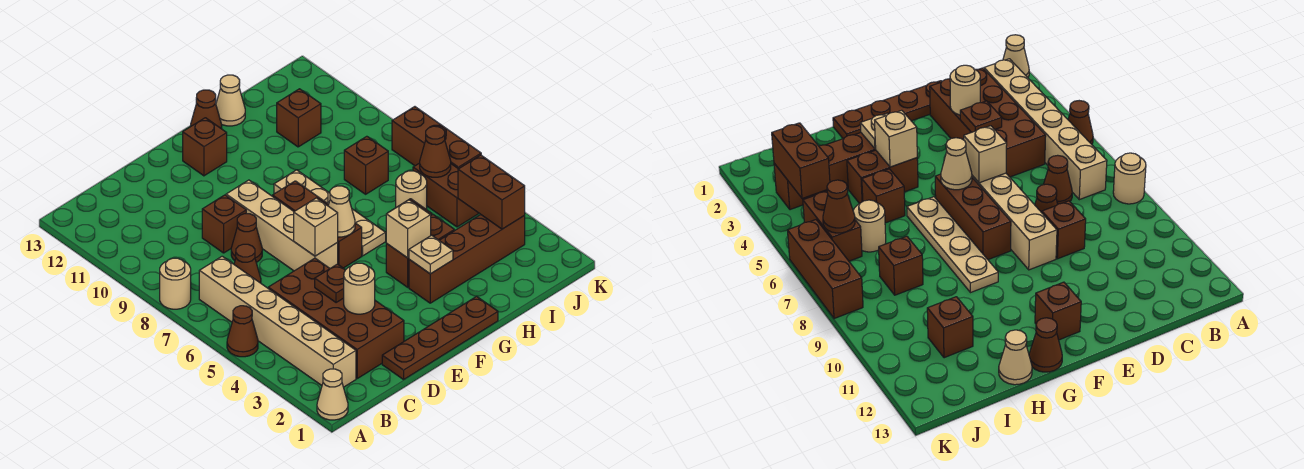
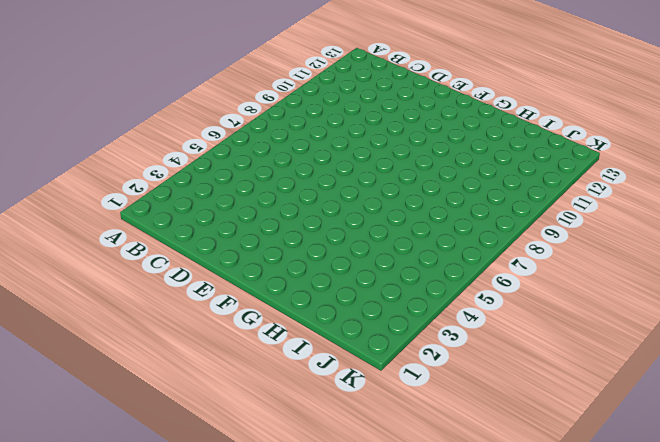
none -> tan 1x1 cone [317,369,348,420]
none -> brown 1x1 cone [227,306,258,357]
none -> tan 1x1 round brick [160,258,191,309]
none -> tan 1x6 brick [199,256,356,387]

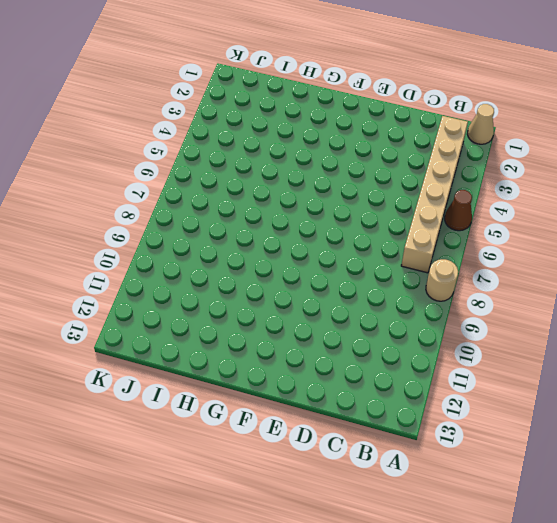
none -> brown 2x4 brick [268,258,404,378]
none -> brown 1x1 cone [234,244,261,283]
none -> brown 1x4 plate [382,296,498,379]
none -> brown 1x1 cone [231,214,262,262]

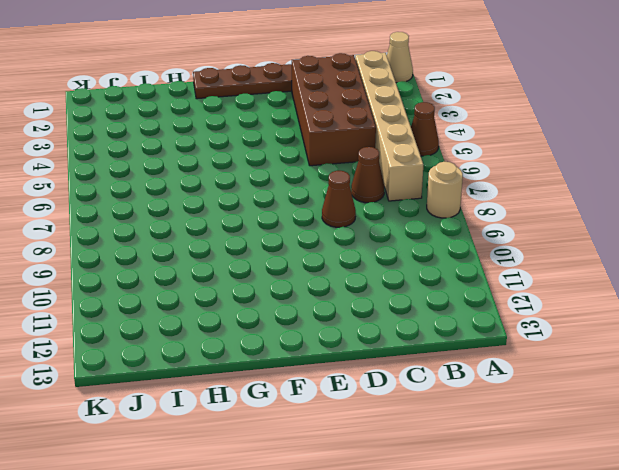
none -> brown 1x1 brick [202,195,246,253]
none -> tan 1x4 brick [226,180,338,271]
none -> brown 1x3 brick [273,181,362,268]
none -> brown 1x1 brick [183,118,227,176]

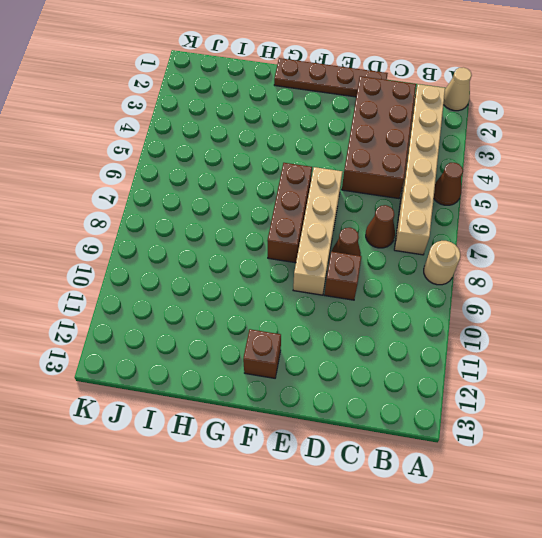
none -> brown 1x4 brick [409,214,525,303]
none -> brown 1x2 brick [386,215,454,287]
none -> tan 1x4 plate [274,170,386,256]
none -> brown 1x1 cone [191,90,222,129]

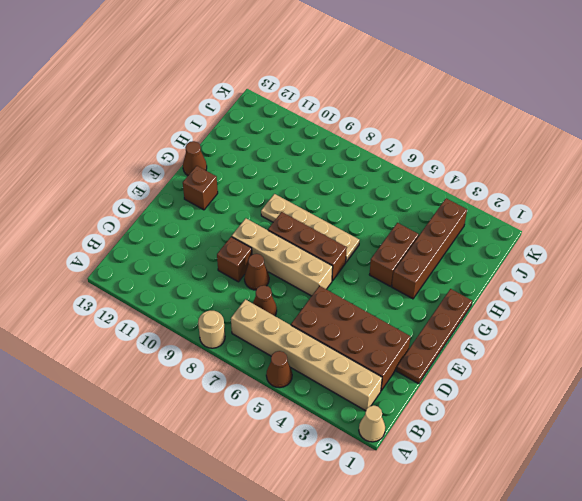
none -> brown 1x1 brick [862,169,905,223]
none -> tan 1x1 cone [216,75,245,126]
none -> tan 1x1 round brick [396,171,427,210]
none -> brown 1x1 brick [344,136,388,194]

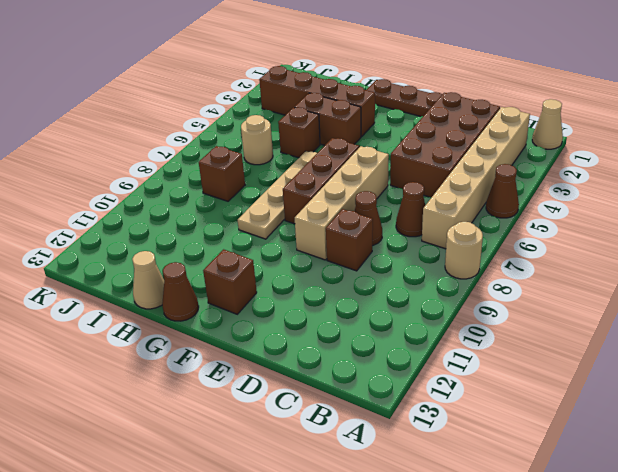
none -> brown 1x1 brick [277,89,321,147]
none -> brown 1x2 brick [413,163,479,227]
none -> brown 1x3 brick [392,107,481,169]
none -> tan 1x1 round brick [344,263,375,314]

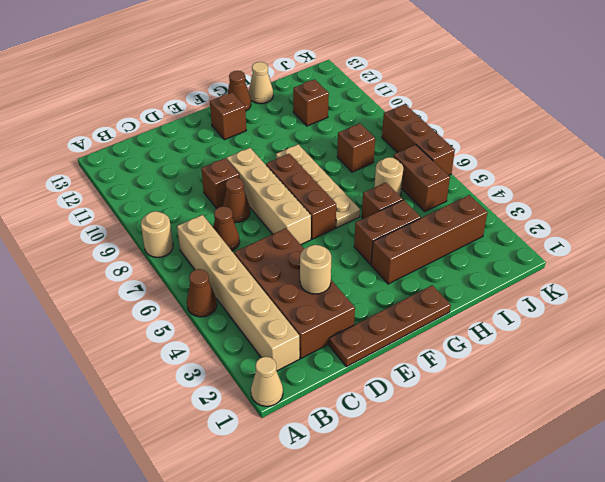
none -> brown 1x1 plate [315,264,345,303]
none -> tan 1x1 brick [294,198,338,256]
none -> tan 1x1 cone [328,186,355,237]
none -> tan 1x1 plate [409,235,453,274]

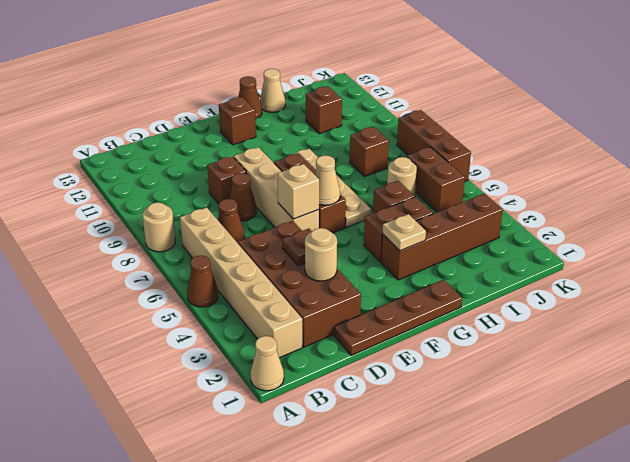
none -> tan 1x1 brick [386,200,431,258]
none -> brown 1x2 brick [458,155,525,229]
none -> brown 1x1 cone [420,126,451,177]

